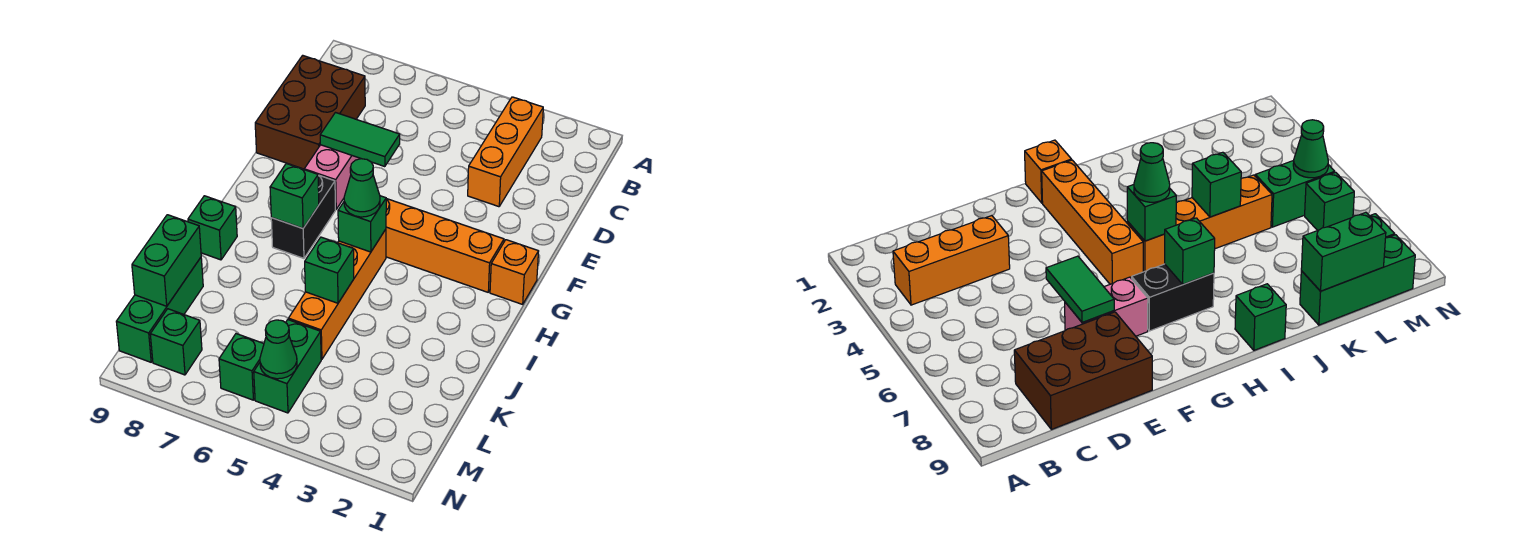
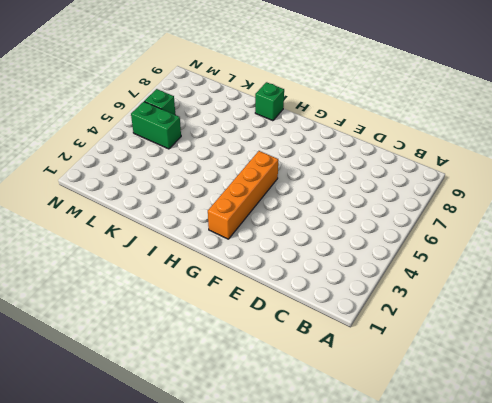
none -> orange 1x3 brick [468,97,543,207]
none -> brown 2x3 brick [255,55,365,169]
none -> pink 1x2 brick [304,145,361,209]

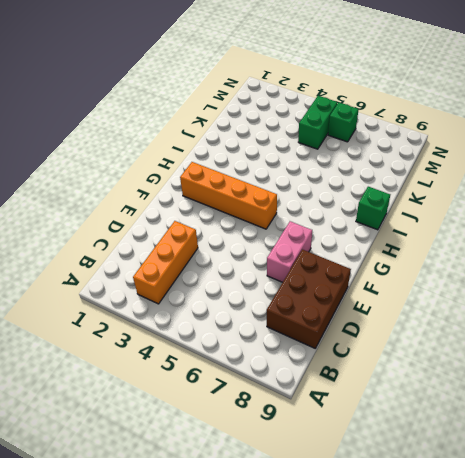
none -> orange 1x1 brick [490,240,539,304]
none -> black 1x2 brick [271,175,335,258]
none -> orange 1x4 brick [288,229,386,359]

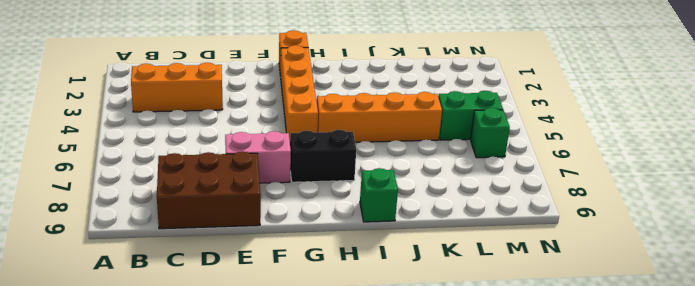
none -> green 1x3 brick [116,258,203,362]
none -> green 1x1 brick [150,309,202,375]
none -> green 1x2 tile [320,113,400,167]

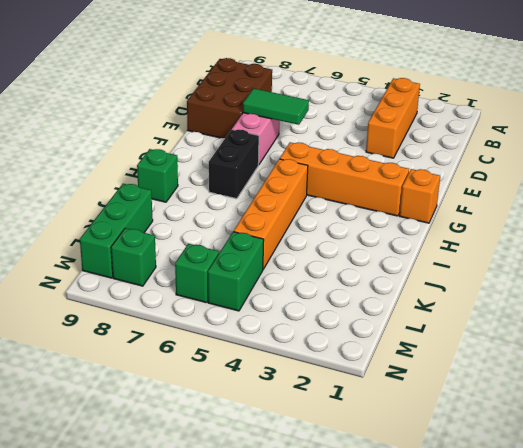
none -> green 1x1 brick [338,196,386,252]
none -> green 1x1 brick [270,164,319,228]
none -> green 1x1 brick [305,237,354,303]

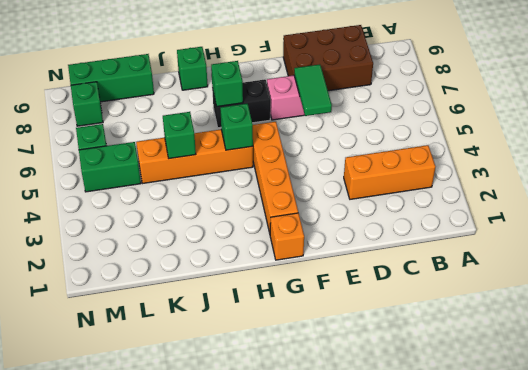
none -> green 1x2 brick [132,215,201,306]
none -> green 1x1 cone [260,320,297,379]
none -> green 1x1 cone [344,159,380,217]

